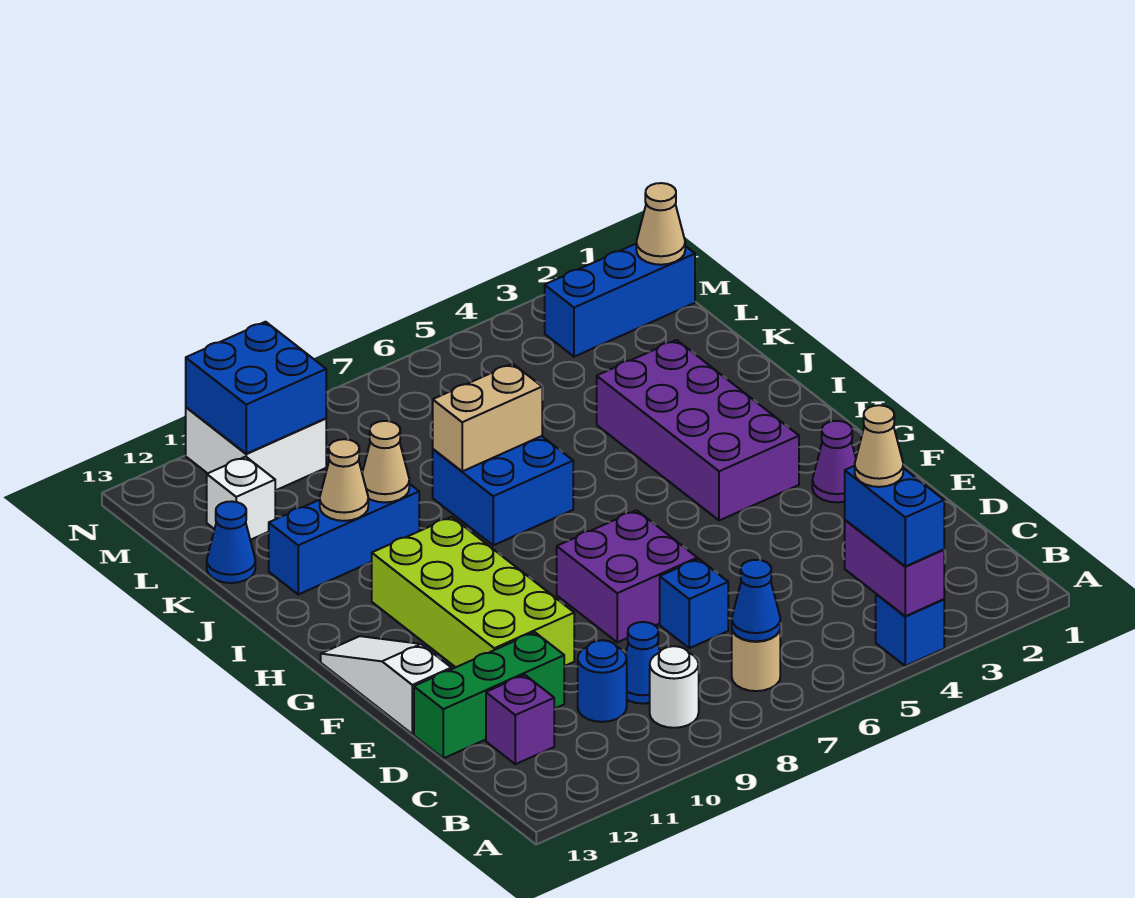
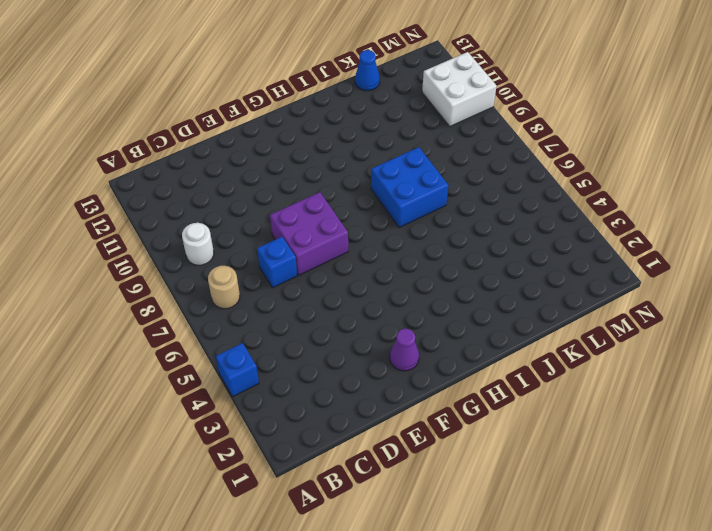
none -> blue 1x1 cone [625,622,660,704]
none -> blue 1x1 round brick [578,640,627,722]
none -> purple 1x1 brick [486,675,554,764]

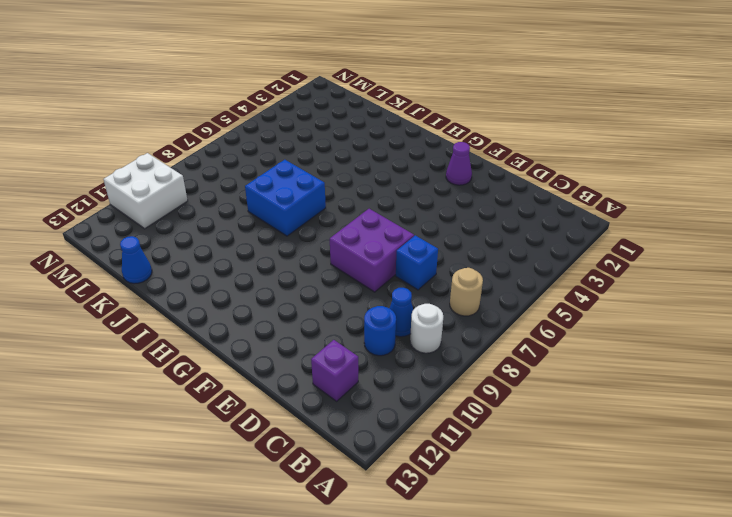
none -> blue 1x1 brick [876,594,944,666]
none -> green 1x3 brick [414,632,564,758]
none -> lime 2x4 brick [372,517,574,667]

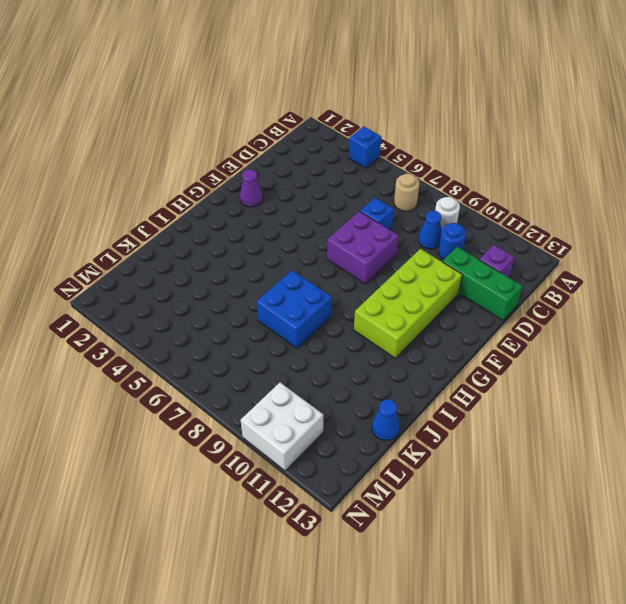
none -> white 1x3 slope [321,636,451,734]
none -> purple 2x4 brick [597,340,799,521]
none -> blue 1x3 brick [269,484,419,594]

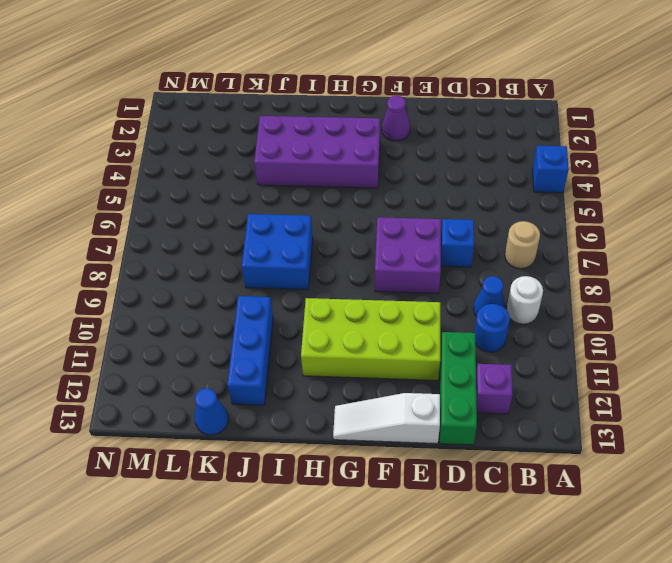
none -> white 1x1 brick [207,457,275,540]
none -> blue 1x3 brick [545,244,695,357]
none -> white 2x2 brick [186,407,326,491]

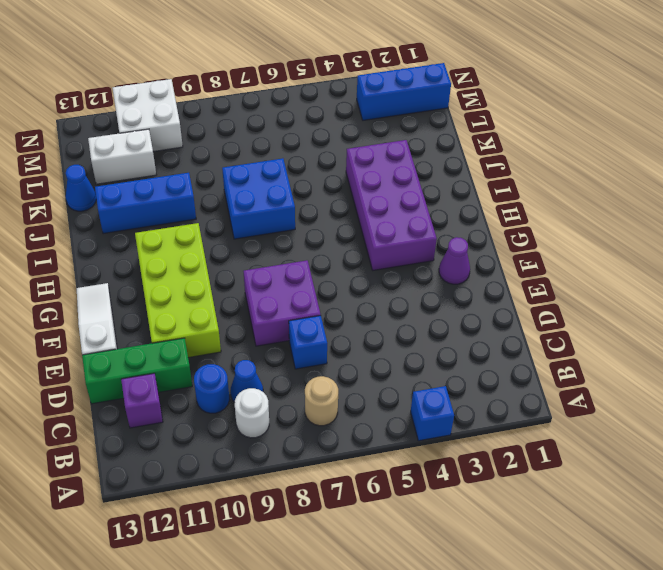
white 1x2 brick [88,129,156,184] -> white 1x1 brick [207,457,275,540]
none -> purple 1x2 brick [845,520,944,616]
none -> blue 1x1 cone [732,560,780,641]
none -> tan 1x2 brick [433,364,542,471]

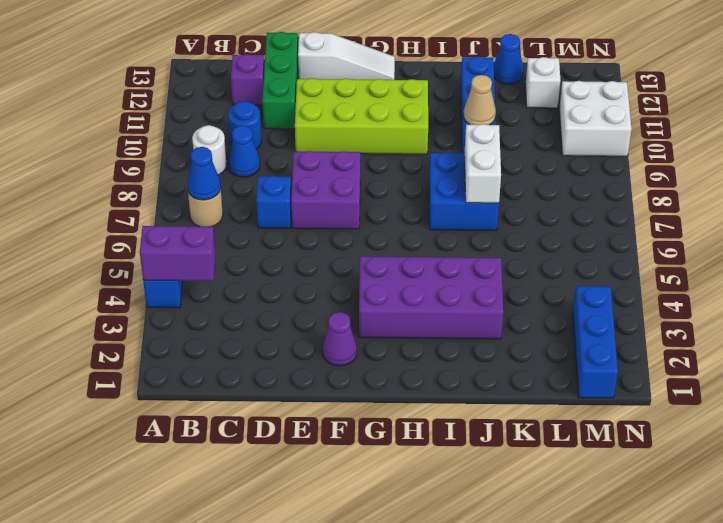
white 1x2 brick [465,124,501,203] -> tan 1x2 brick [433,364,542,471]
none -> tan 1x1 cone [320,439,368,521]
none -> tan 1x1 cone [636,183,685,265]
none -> blue 2x2 brick [186,322,326,454]

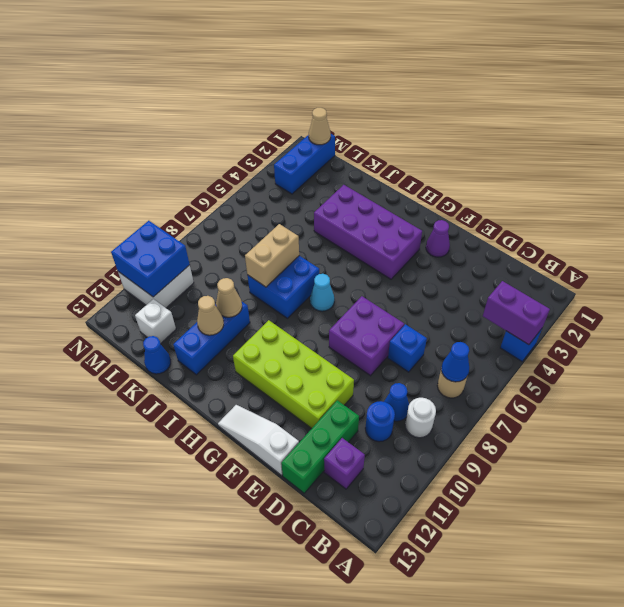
cyan 1x1 cone [310,274,334,311] -> none
none -> blue 1x2 brick [845,466,944,566]
none -> tan 1x1 cone [855,405,903,487]

